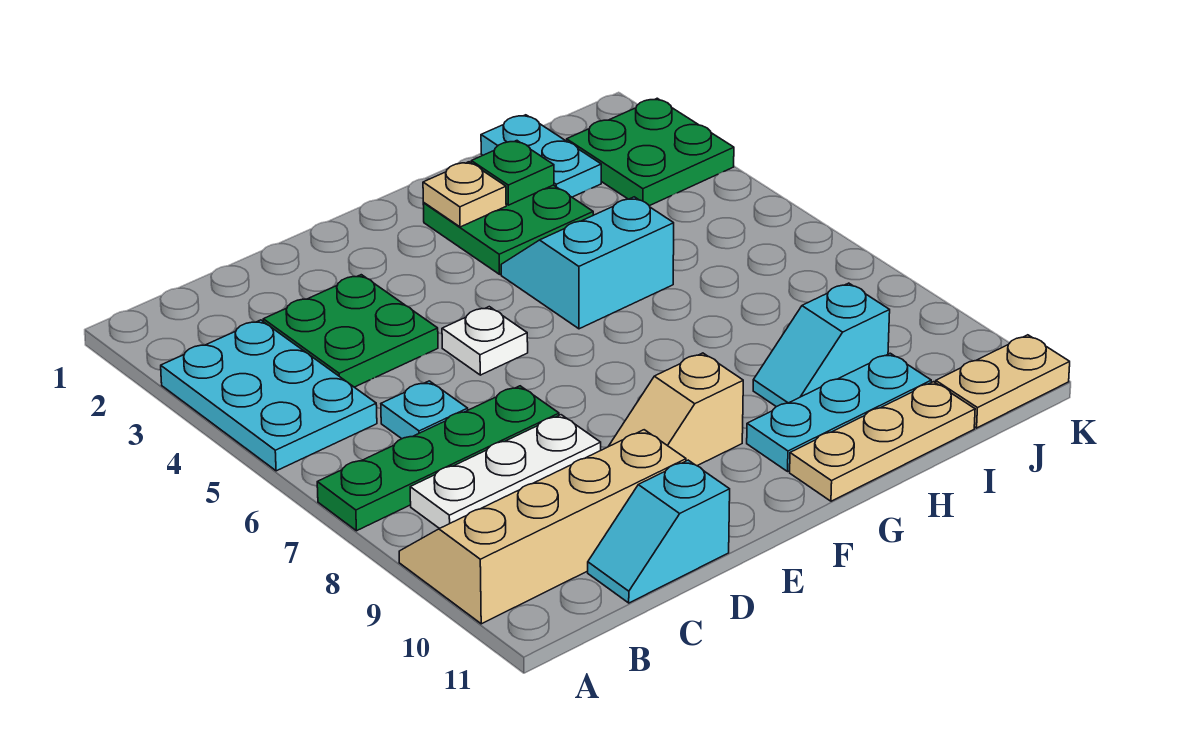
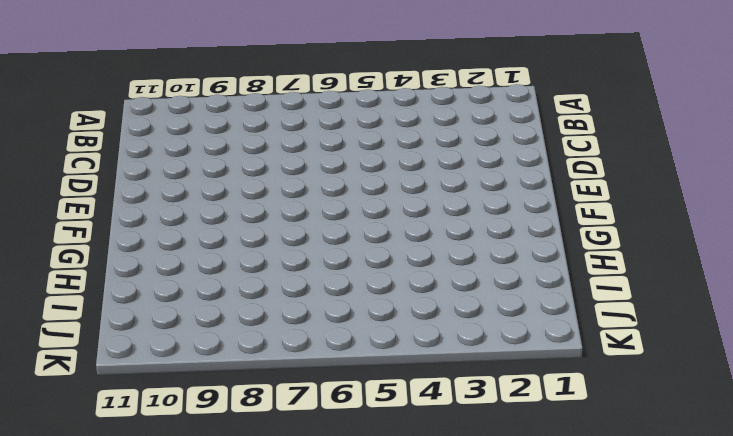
none -> cyan 2x3 plate [161,320,377,471]
none -> green 1x4 plate [317,386,559,531]
none -> tan 2x4 slope [399,430,686,624]

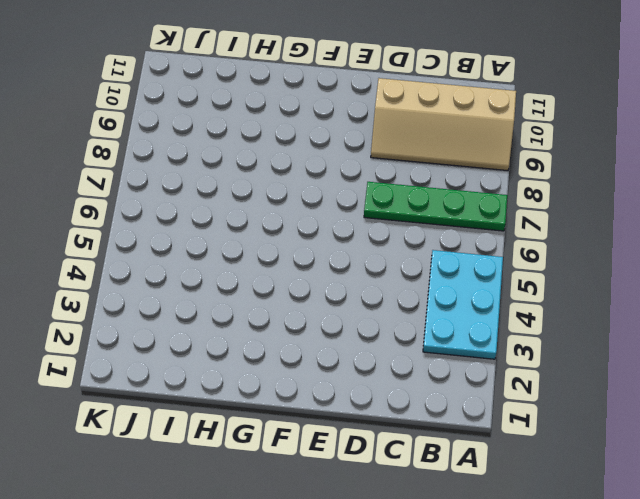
none -> white 1x3 plate [410,415,601,529]
none -> green 2x2 plate [263,275,438,387]
none -> cyan 1x1 plate [381,381,468,439]

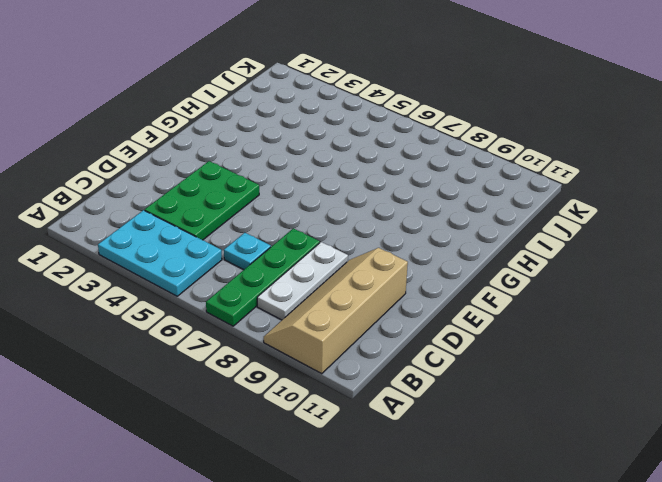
green 2x3 plate [145,161,259,240] -> green 2x2 plate [263,275,438,387]
none -> cyan 1x2 slope [588,460,730,603]
none -> white 1x1 plate [442,307,528,375]
none -> tan 1x2 slope [608,353,743,466]

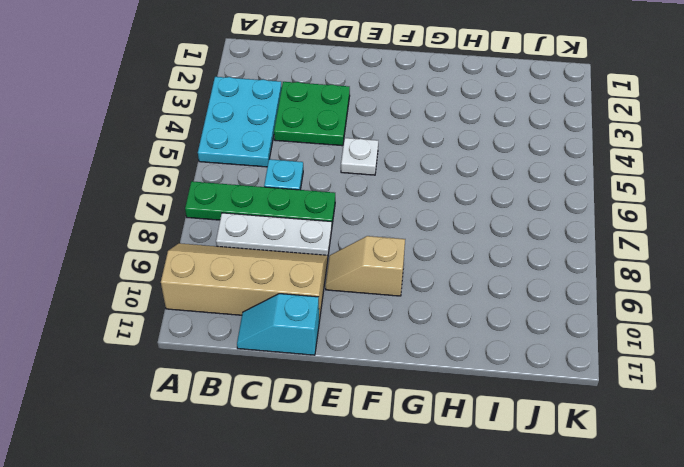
none -> green 2x2 plate [423,185,593,274]
none -> cyan 2x2 slope [501,197,674,329]
none -> cyan 1x3 plate [747,353,931,471]

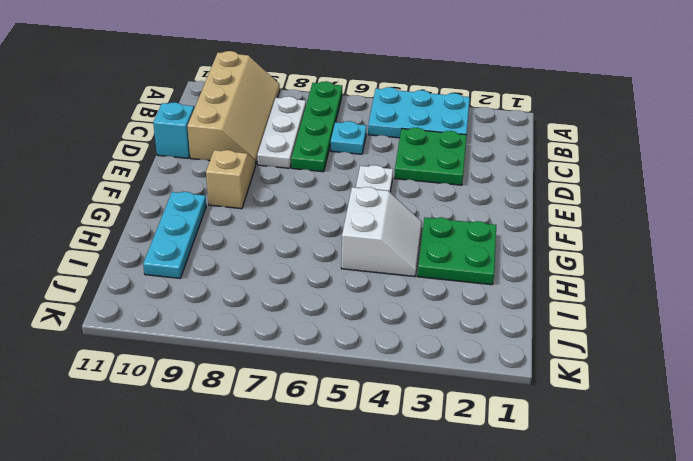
white 2x2 slope [341,187,422,277] -> cyan 2x2 slope [501,197,674,329]
none -> tan 1x3 plate [790,382,975,501]
none -> cyan 1x2 slope [753,283,890,407]
none -> cyan 1x2 plate [481,115,601,197]

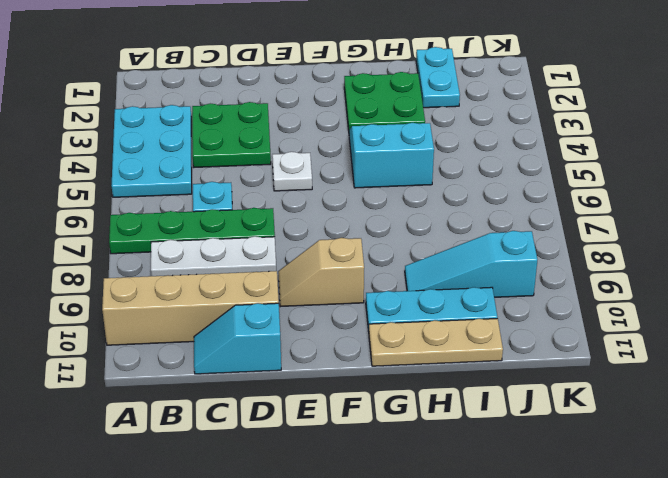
cyan 1x3 slope [405,231,537,297] -> cyan 1x2 slope [753,283,890,407]
none -> green 2x2 plate [567,98,734,206]
none -> tan 1x2 plate [936,335,1070,428]
none -> tan 1x1 plate [423,162,506,227]

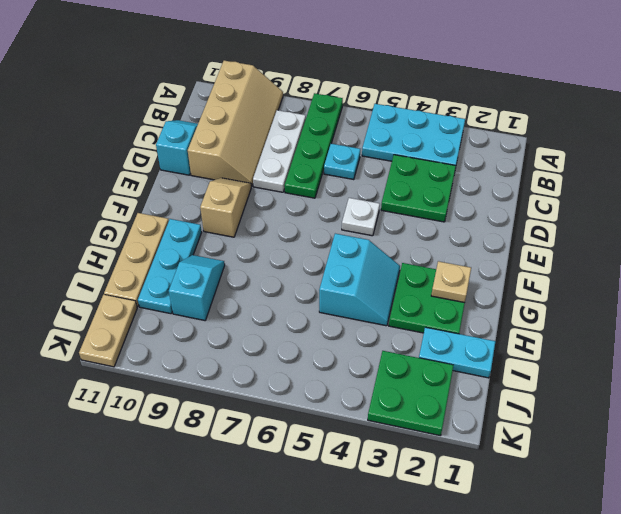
none -> green 1x1 plate [471,141,554,205]

